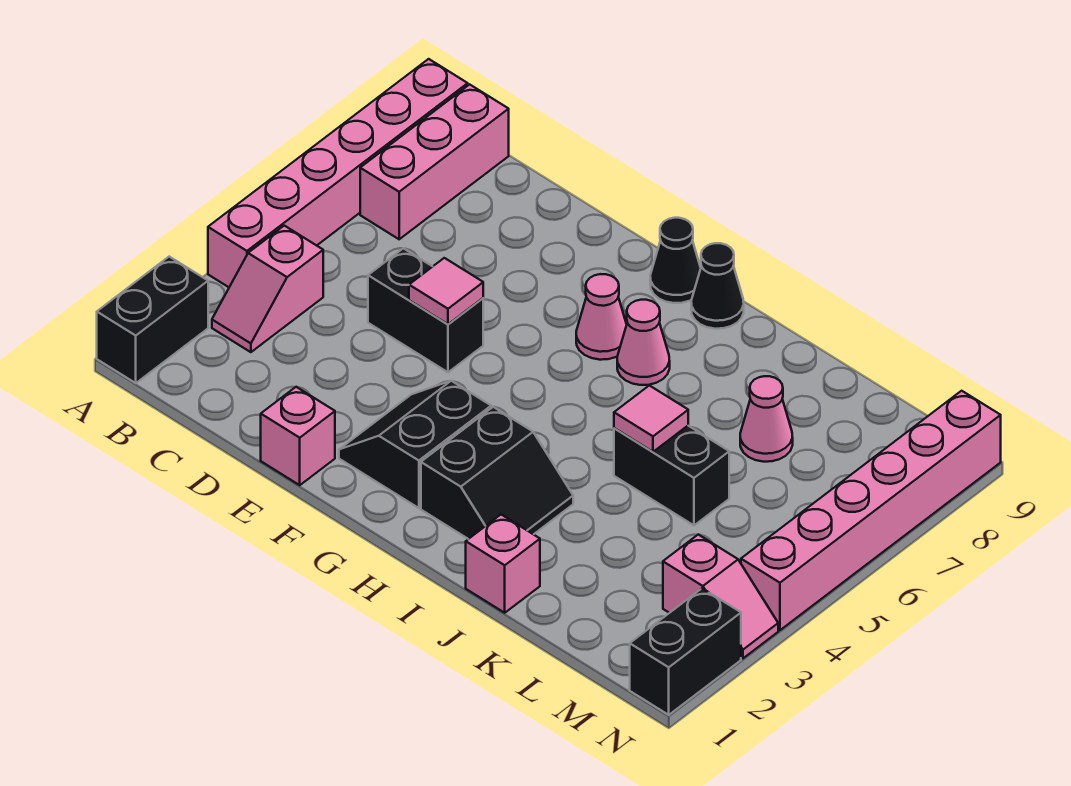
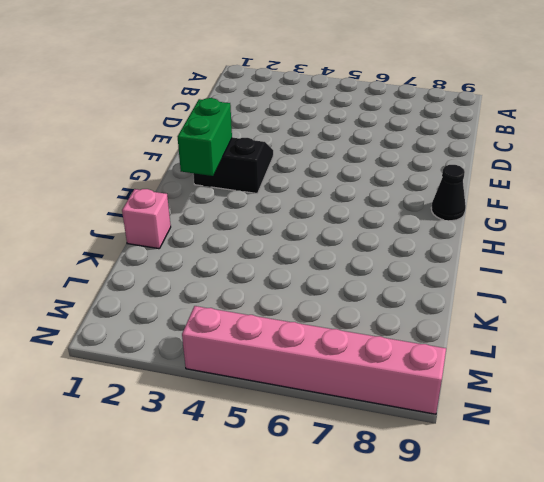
green 1x2 brick [177,98,232,176] -> none
none -> black 1x2 brick [97,257,208,383]
none -> pink 1x6 brick [208,59,468,287]
none -> pink 1x2 slope [212,226,323,352]

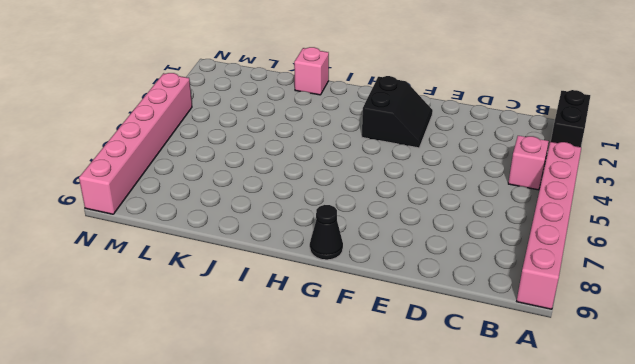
none -> pink 1x3 brick [360,84,509,239]
none -> black 1x2 brick [368,248,483,372]
none -> pink 1x1 brick [261,387,335,485]

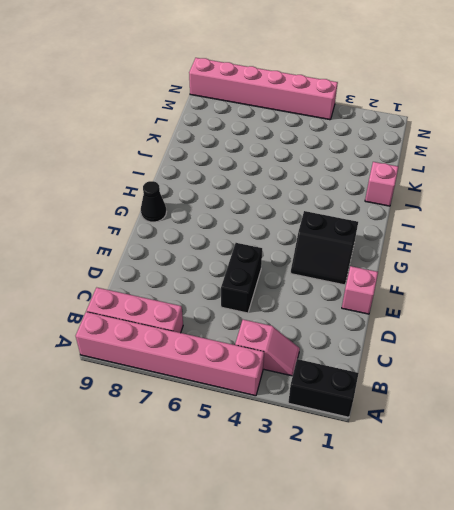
none -> pink 1x1 cone [576,274,627,360]
none -> black 2x2 slope [421,407,573,539]
none -> pink 1x1 cone [617,300,670,385]

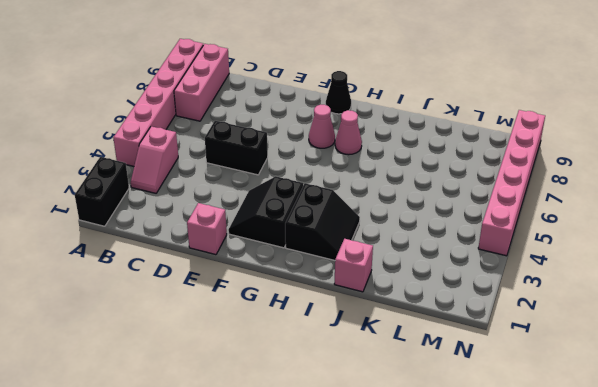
none -> black 1x1 cone [691,243,744,329]
none -> black 1x2 brick [614,426,729,525]
none -> pink 1x1 cone [740,376,793,462]

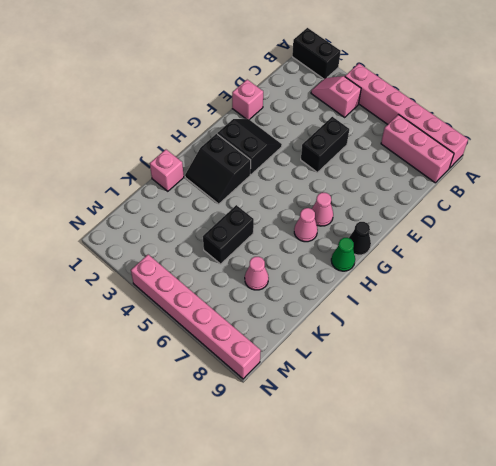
green 1x1 cone [331,238,355,271] -> black 1x1 cone [691,243,744,329]
none -> pink 1x2 slope [663,535,778,658]
none -> black 1x2 brick [630,588,741,715]
none -> pink 1x1 tile [409,258,483,324]

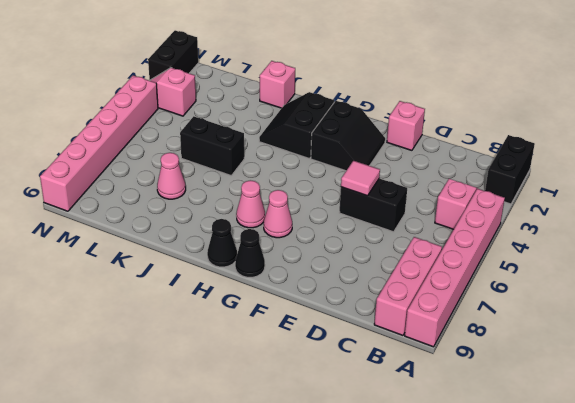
none -> pink 1x1 tile [614,385,688,452]

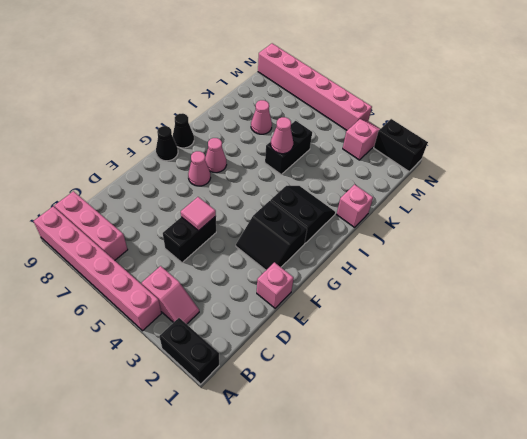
pink 1x1 cone [271,117,293,154] -> pink 1x1 tile [614,385,688,452]

